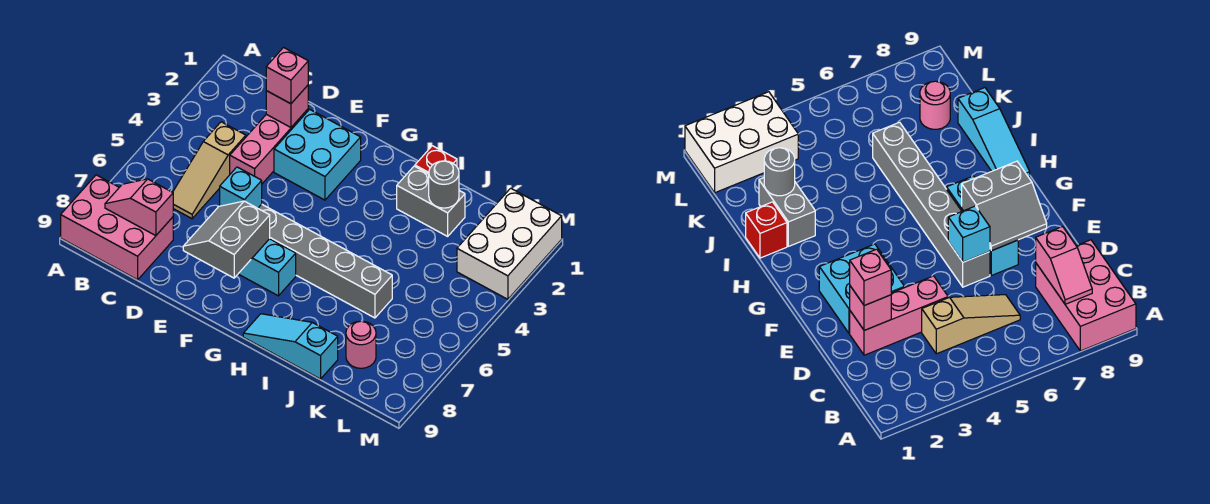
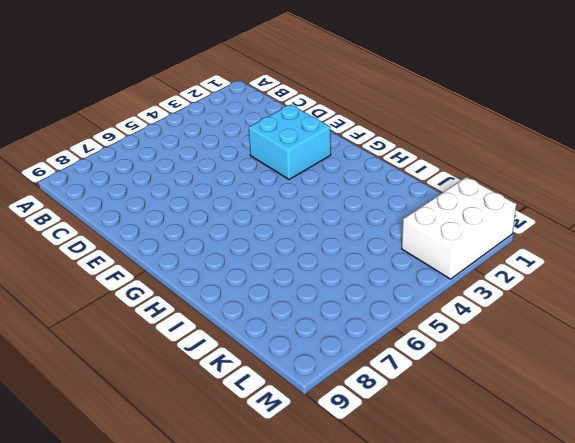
none -> pink 2x3 brick [61,175,173,280]
none -> tan 1x3 slope [173,122,246,219]
none -> pink 1x3 brick [230,109,308,184]

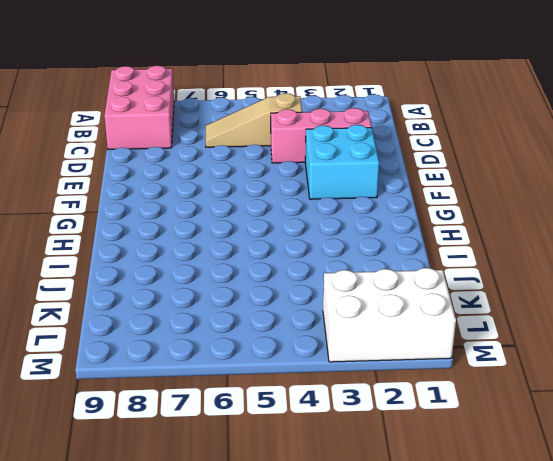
none -> grey 1x6 brick [258,204,392,318]
none -> cyan 1x3 brick [239,239,296,296]
none -> cyan 1x3 slope [243,314,338,379]

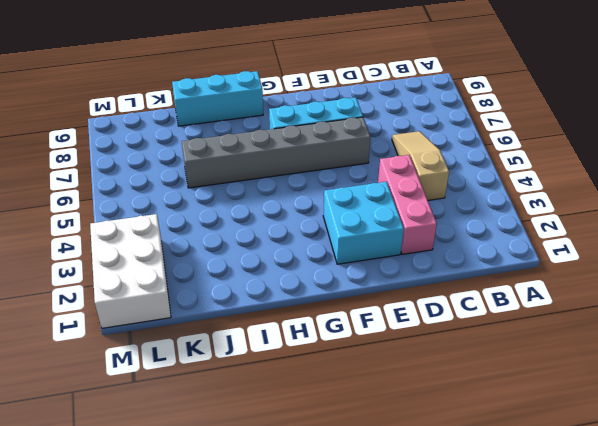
cyan 1x3 brick [172,71,263,126] -> cyan 1x3 slope [243,314,338,379]
none -> pink 2x3 brick [61,175,173,280]
none -> red 1x1 brick [415,146,457,174]
none -> grey 1x2 brick [397,166,465,236]

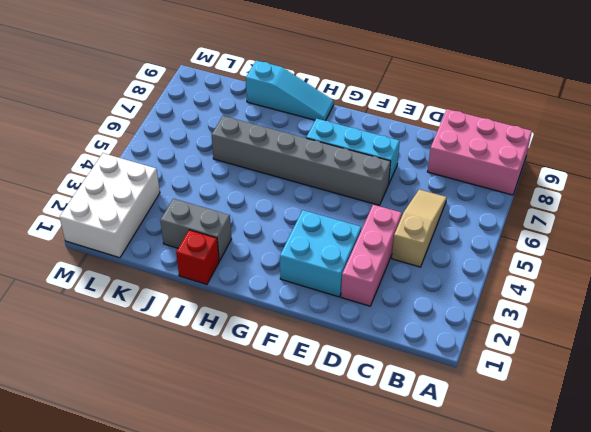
none -> pink 1x1 round brick [346,321,376,368]
none -> pink 1x2 slope [105,179,173,236]
none -> pink 1x1 brick [266,85,308,127]

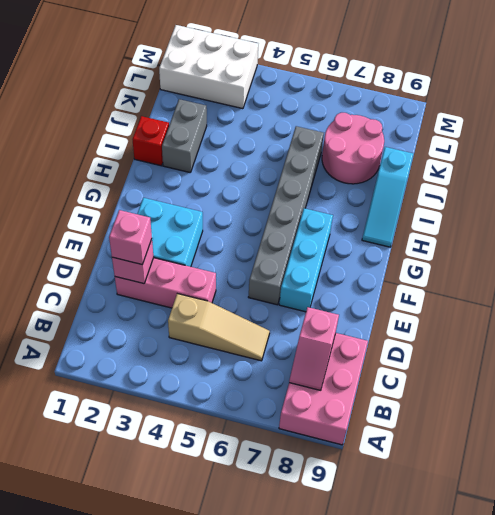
pink 2x2 round brick [322,113,384,184] -> pink 1x1 round brick [346,321,376,368]
none -> cyan 1x1 brick [220,167,262,208]
none -> grey 2x2 slope [183,201,270,278]
none -> grey 1x1 round brick [429,161,459,208]

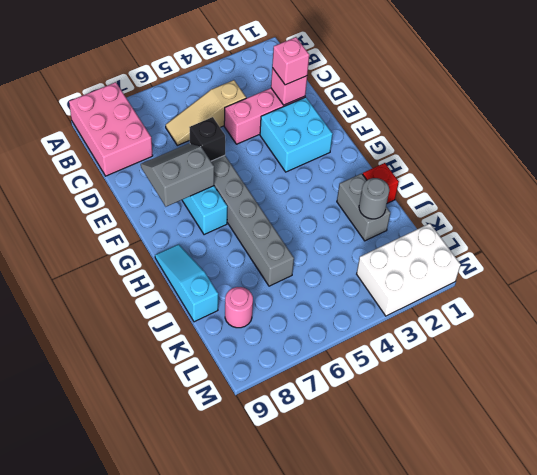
black 1x1 brick [189,117,225,161] -> cyan 1x1 brick [220,167,262,208]
none -> pink 1x2 slope [105,179,173,236]

